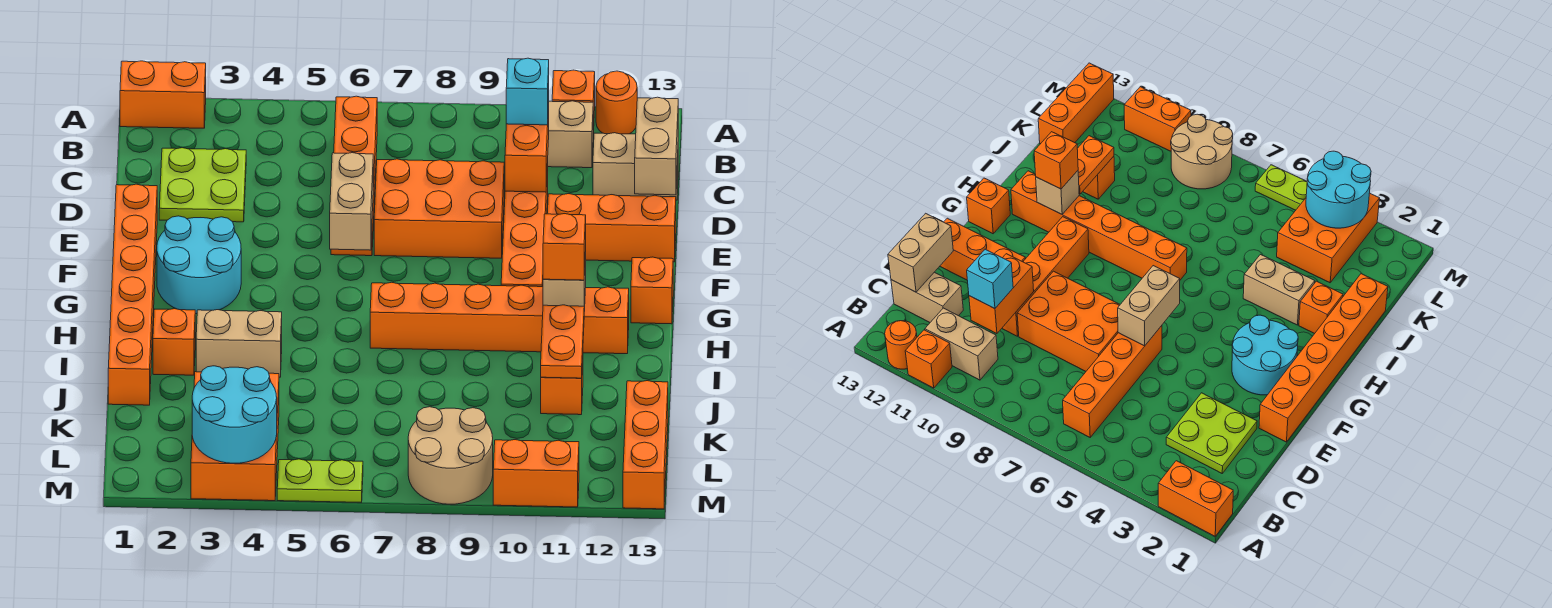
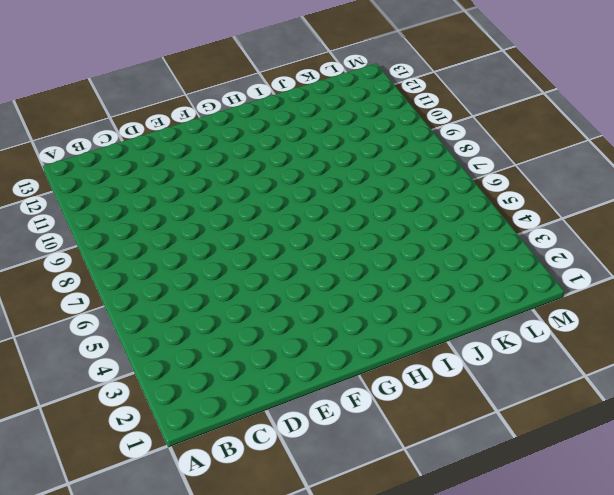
none -> orange 1x2 brick [120,61,206,128]
none -> orange 1x1 brick [552,70,595,134]
none -> orange 1x1 round brick [596,71,637,134]
none -> orange 1x4 brick [331,96,377,256]

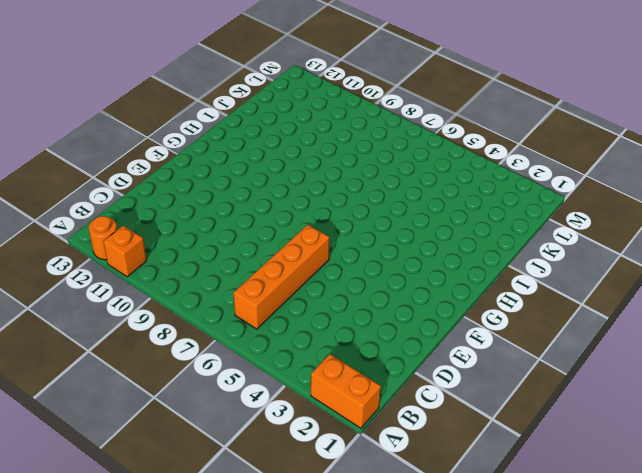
none -> tan 1x2 brick [548,101,593,168]
none -> lime 2x2 plate [159,148,246,222]
none -> tan 1x2 brick [593,133,678,200]
none -> orange 2x3 brick [374,159,504,258]

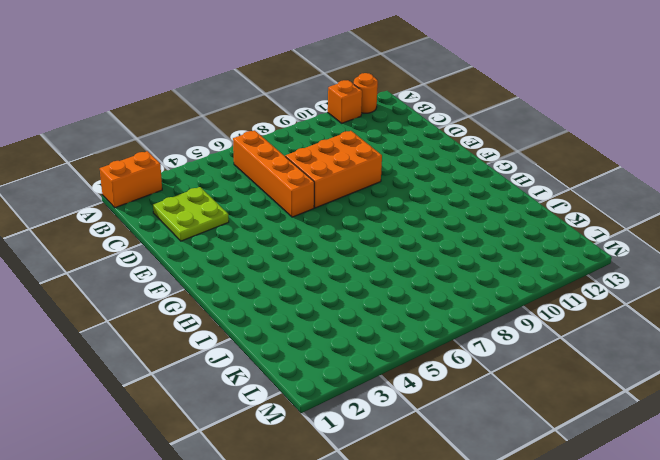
none -> tan 1x2 brick [548,101,593,168]
none -> tan 1x2 brick [593,133,678,200]
none -> orange 1x4 brick [501,164,548,287]
none -> orange 1x6 brick [108,184,157,405]

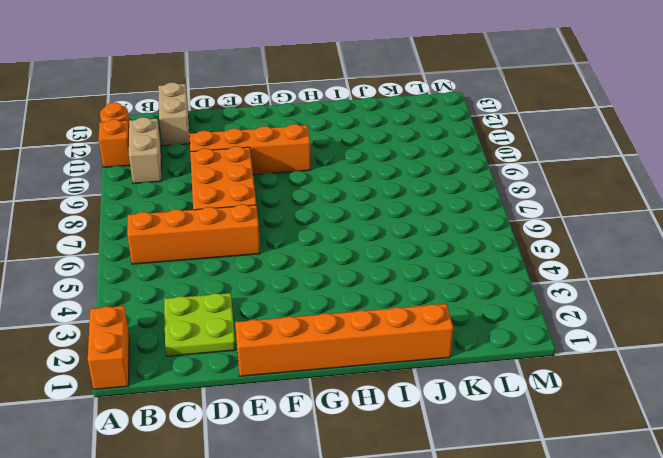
none -> orange 1x3 brick [547,194,676,262]
none -> cyan 2x2 round brick [157,216,241,314]
none -> orange 1x1 brick [631,257,673,324]
none -> orange 1x6 brick [370,282,629,354]

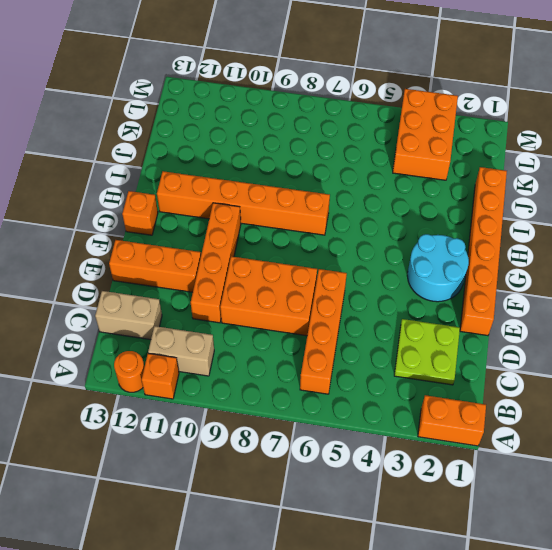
none -> orange 1x1 brick [153,309,195,375]
none -> tan 1x2 brick [196,310,282,377]
none -> orange 1x1 brick [541,359,583,415]
none -> orange 1x3 brick [623,381,668,509]

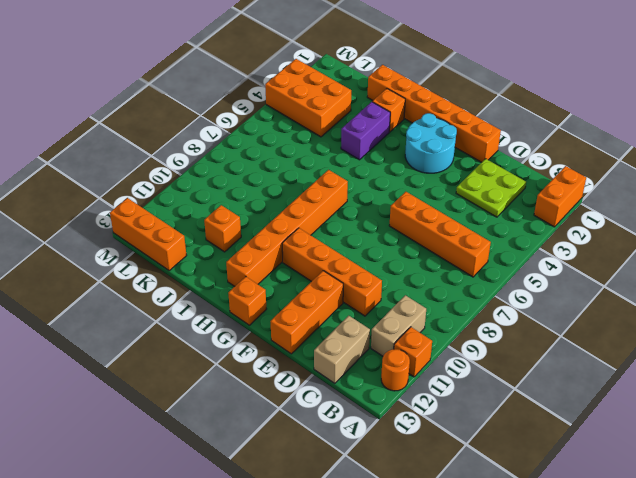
purple 1x2 brick [341,102,390,160] -> tan 1x2 brick [196,310,282,377]
none -> orange 2x3 brick [374,159,504,258]
none -> tan 2x2 round brick [408,407,493,504]
none -> lime 1x2 plate [277,459,363,502]
none -> orange 1x2 brick [493,440,579,507]

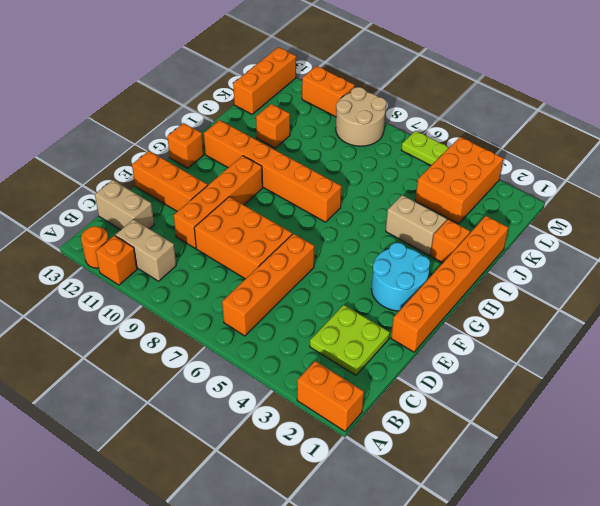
none -> orange 1x2 brick [505,104,549,192]
none -> tan 1x2 brick [635,97,678,195]
none -> tan 1x2 brick [330,153,373,250]
none -> tan 1x1 brick [543,252,586,311]

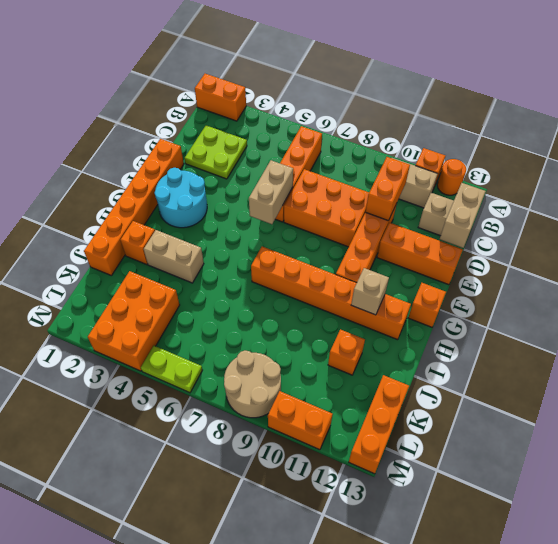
none -> orange 1x2 plate [541,305,584,378]
none -> cyan 2x2 round brick [192,366,277,463]
none -> cyan 1x1 brick [506,58,549,125]
none -> orange 1x1 brick [543,214,586,280]

